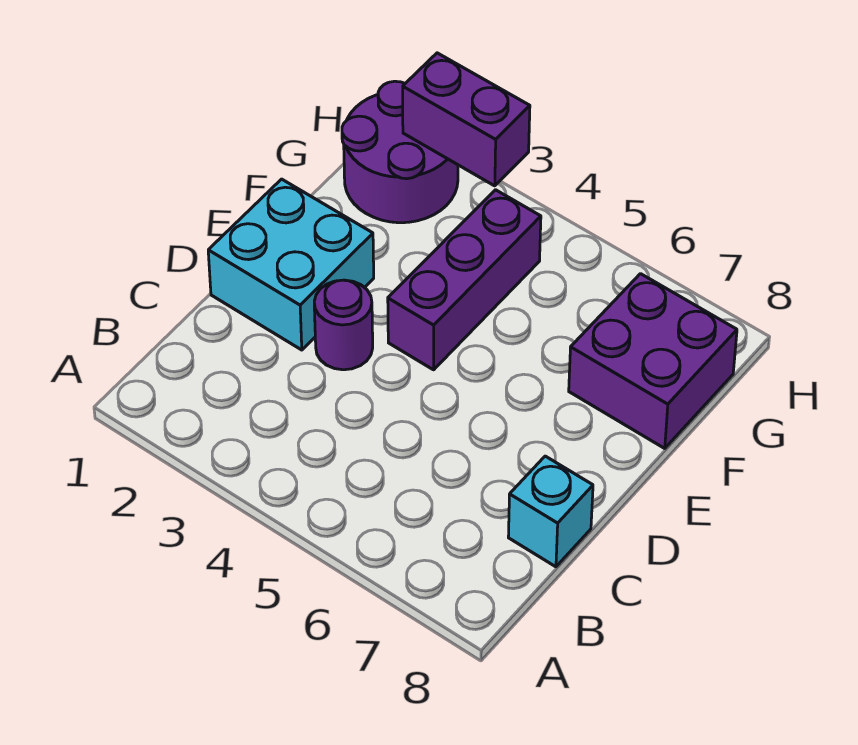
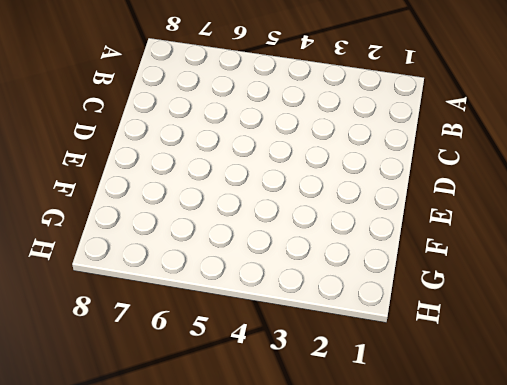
none -> cyan 1x1 brick [508,456,593,567]
none -> cyan 2x2 brick [208,179,374,350]

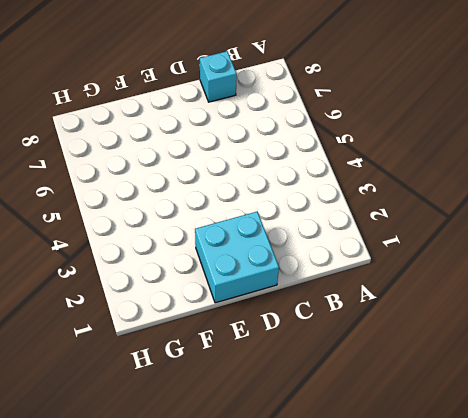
none -> purple 1x1 round brick [314,280,373,370]
none -> purple 1x3 brick [388,190,541,370]

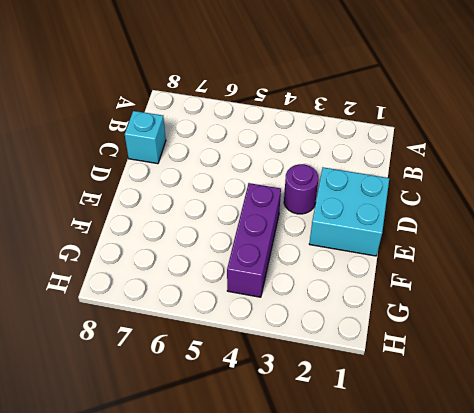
none -> purple 2x2 brick [569,274,737,448]
none -> purple 2x2 round brick [342,81,458,223]

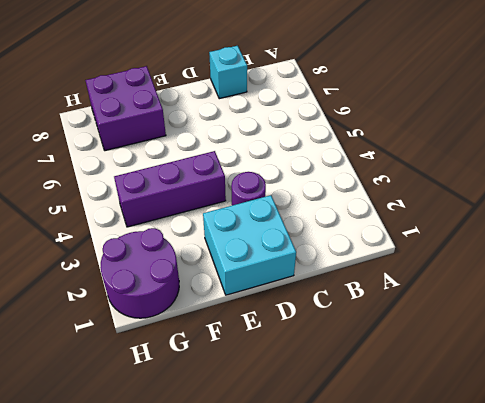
none -> purple 1x2 brick [403,53,530,186]

